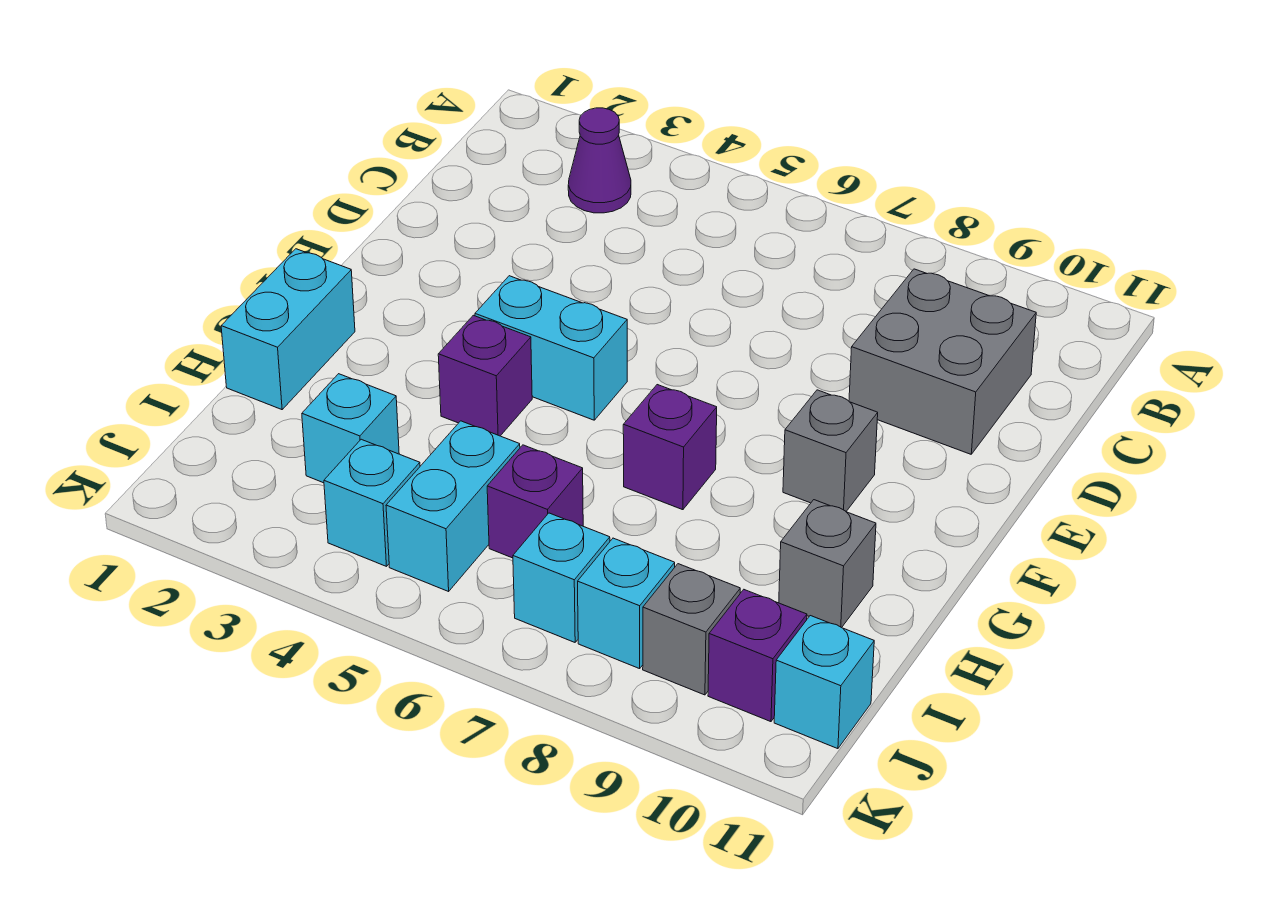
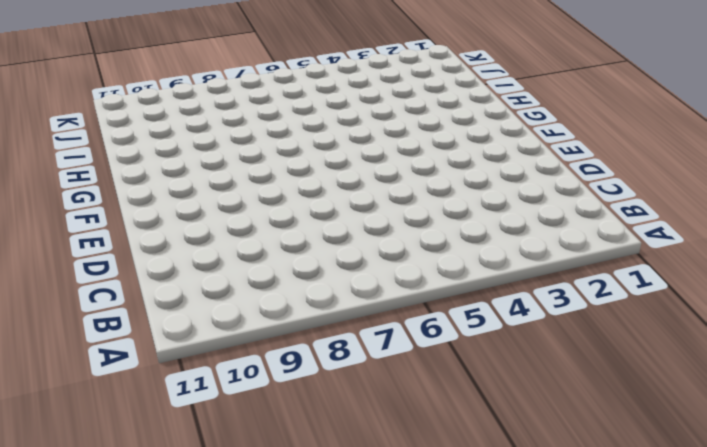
none -> purple 1x1 cone [568,108,631,213]
none -> grey 2x2 brick [849,269,1036,454]
none -> cyan 1x2 brick [475,276,627,420]

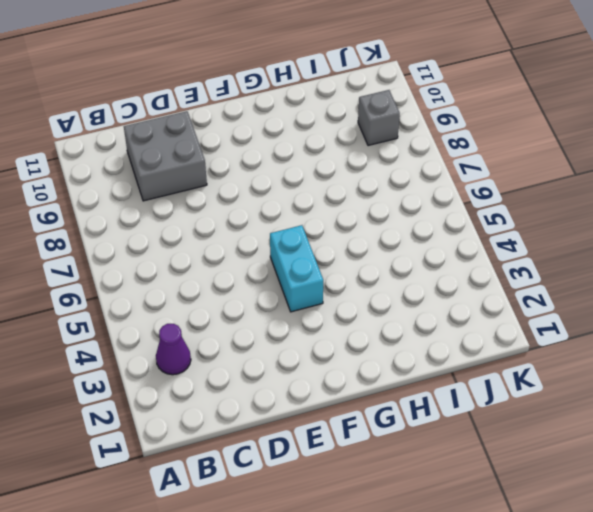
none -> grey 1x1 brick [783,390,878,511]
none -> cyan 1x2 brick [221,249,355,410]
none -> purple 1x1 brick [438,315,532,436]

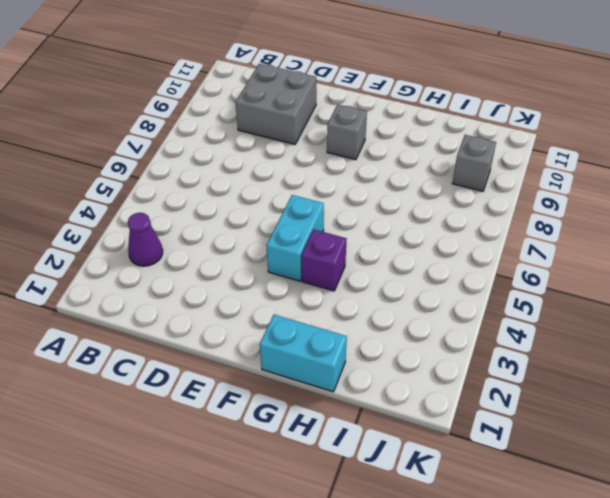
none -> purple 1x1 brick [623,385,717,510]
none -> grey 1x1 brick [779,500,876,628]
none -> cyan 1x1 brick [302,374,399,483]

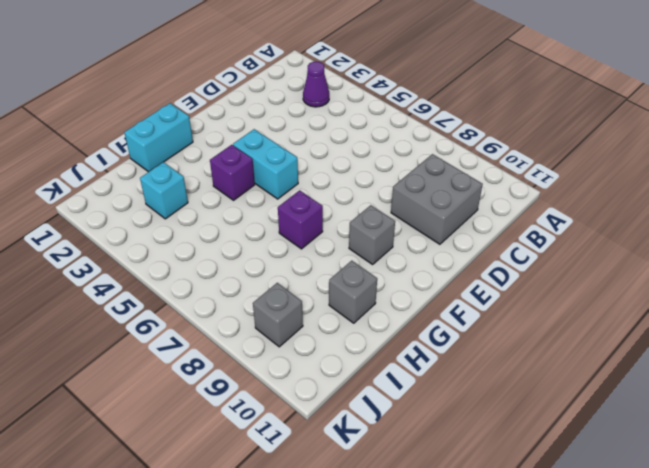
none -> cyan 1x2 brick [386,421,520,591]
none -> purple 1x1 brick [487,445,583,558]
none -> cyan 1x1 brick [324,439,420,566]

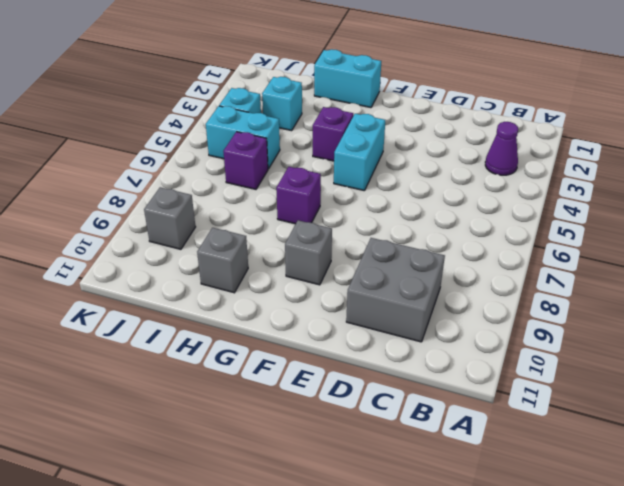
none -> cyan 1x1 brick [513,513,610,642]
none -> cyan 1x1 brick [578,538,675,669]
none -> purple 1x1 brick [708,590,807,722]

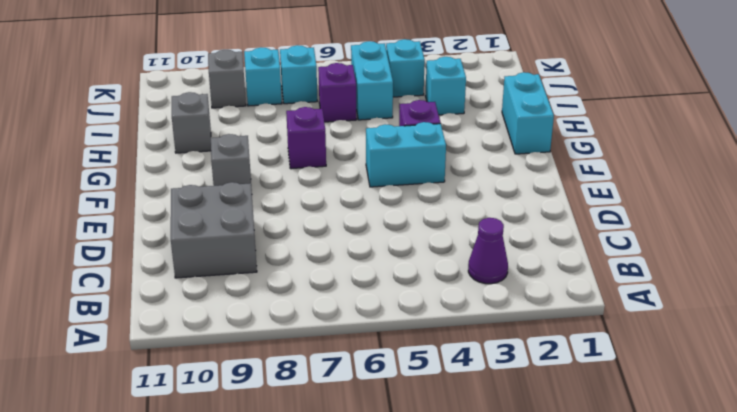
none -> purple 1x1 brick [708,590,807,722]
none -> cyan 1x1 brick [774,616,874,749]

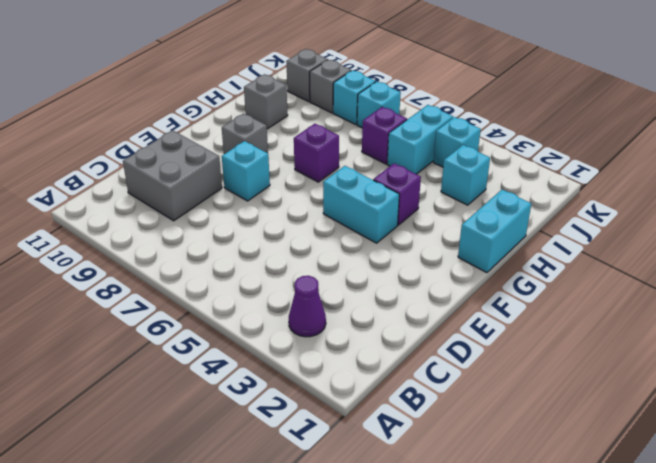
cyan 1x1 brick [222,141,270,201] -> cyan 1x1 brick moved to [774,616,874,749]
grey 1x1 brick [286,49,328,102] -> purple 1x1 brick [708,590,807,722]

